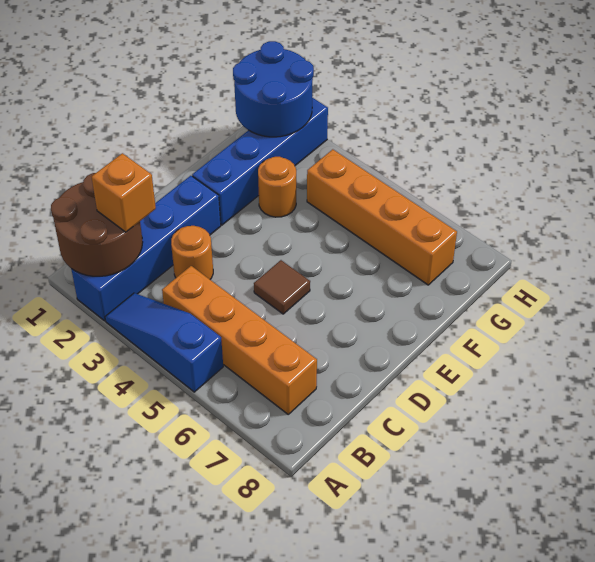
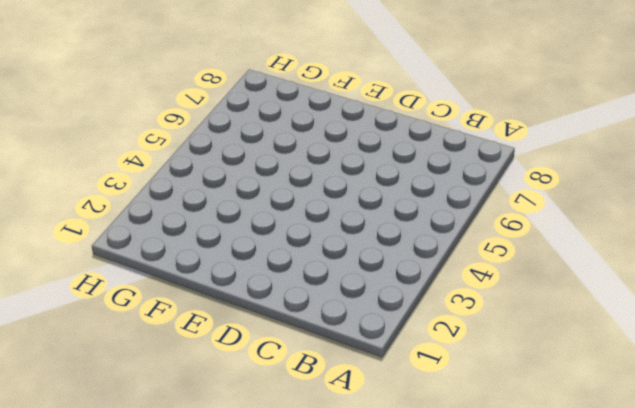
none -> blue 1x4 brick [71,176,221,321]
none -> blue 1x3 slope [105,293,223,392]

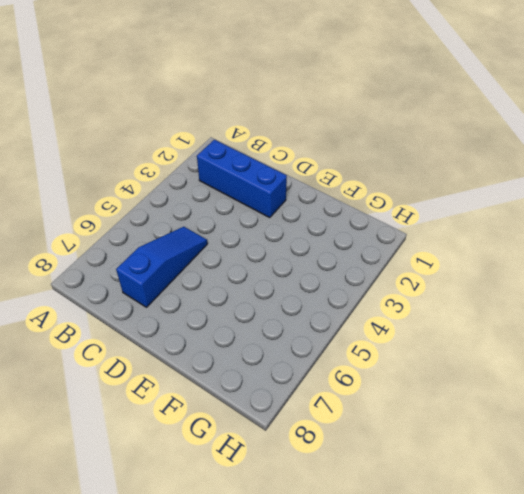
blue 1x3 brick [197,140,287,217] -> blue 1x4 brick [71,176,221,321]
blue 1x3 slope [116,227,208,307] -> blue 1x3 slope moved to [105,293,223,392]
none -> orange 1x4 brick [162,266,317,414]
none -> orange 1x1 round brick [171,226,213,279]

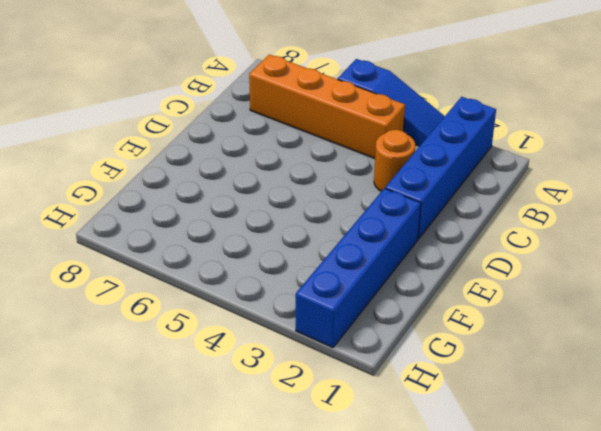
none -> brown 1x1 tile [254,260,310,314]
none -> orange 1x1 round brick [258,157,296,217]

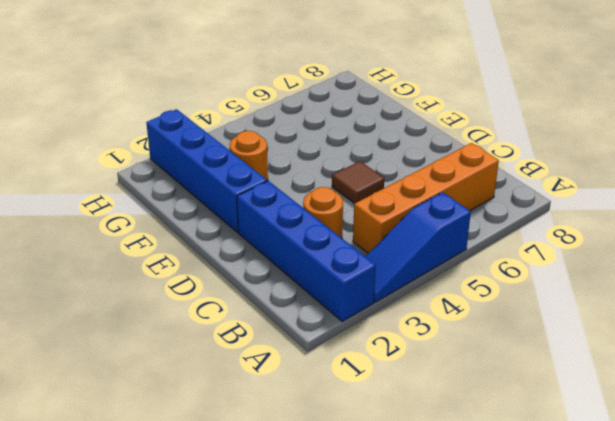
none -> orange 1x4 brick [307,149,457,285]
none -> brown 2x2 round brick [51,173,143,276]

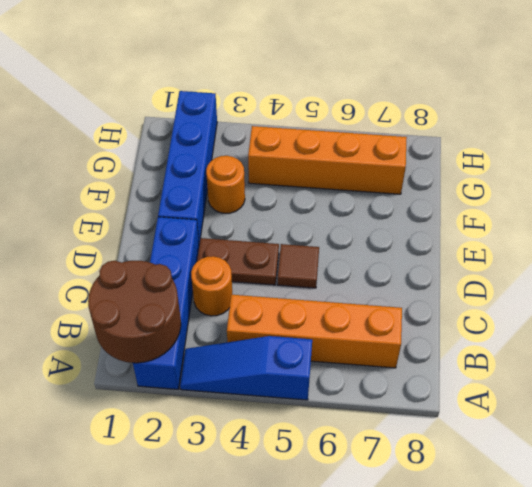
brown 1x2 plate [197,238,279,285] -> none
none -> blue 2x2 round brick [233,41,314,137]
none -> orange 1x1 brick [92,153,156,232]

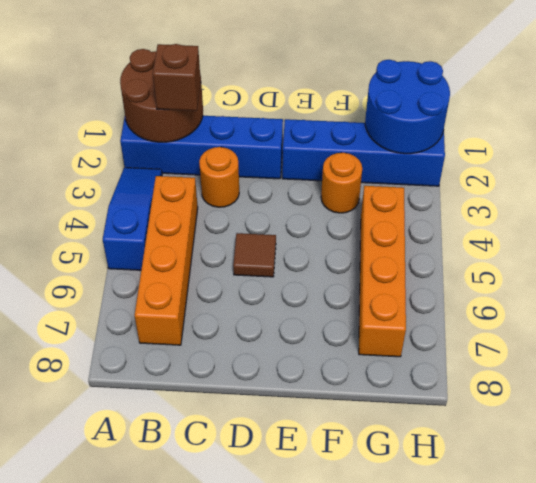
brown 1x1 brick [153,44,201,111] -> orange 1x1 brick [92,153,156,232]

